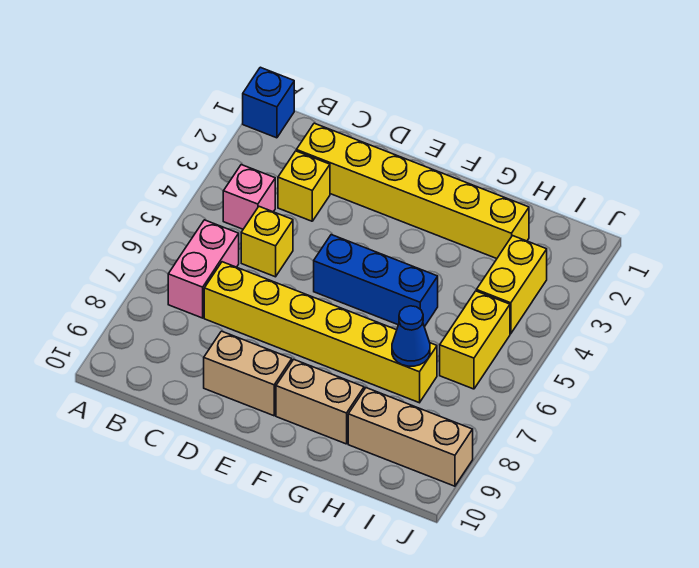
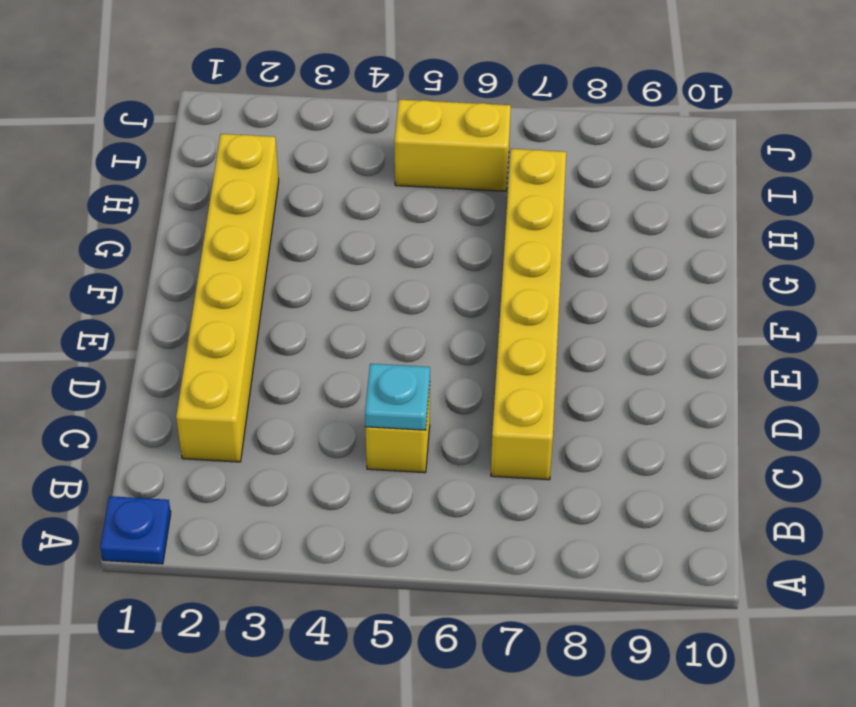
blue 1x1 plate [100,496,171,564] -> blue 1x1 brick [243,67,294,138]
cyan 1x1 plate [365,364,430,430] -> none
none -> pink 1x1 brick [223,165,275,229]
none -> pink 1x2 brick [168,220,239,318]
none -> yellow 1x1 brick [278,151,330,221]

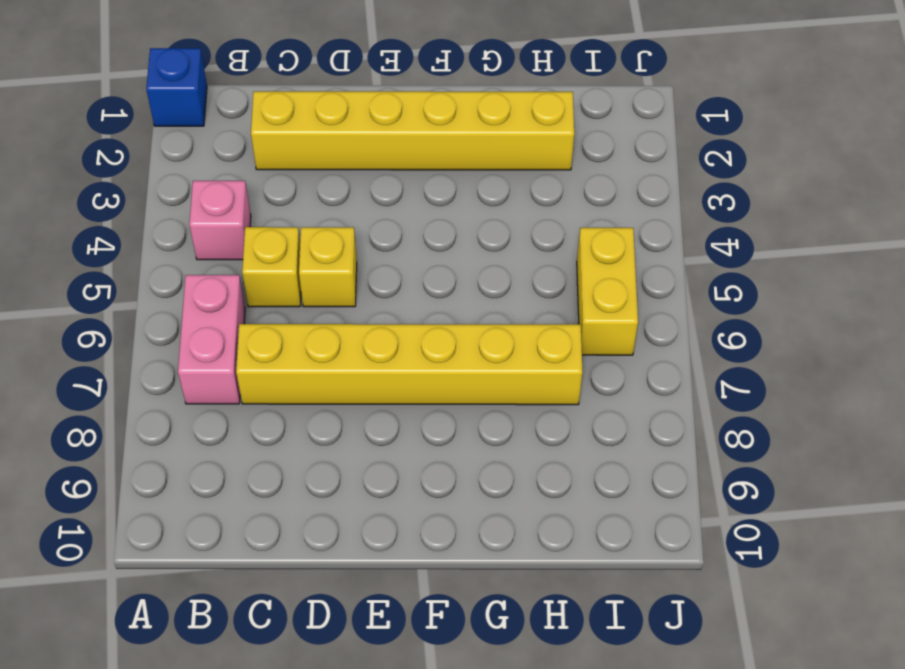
yellow 1x1 brick [299,227,357,307] -> yellow 1x1 brick moved to [278,151,330,221]
none -> tan 1x2 brick [204,331,292,416]
none -> blue 1x3 brick [314,235,438,327]
none -> tan 1x2 brick [276,360,364,444]

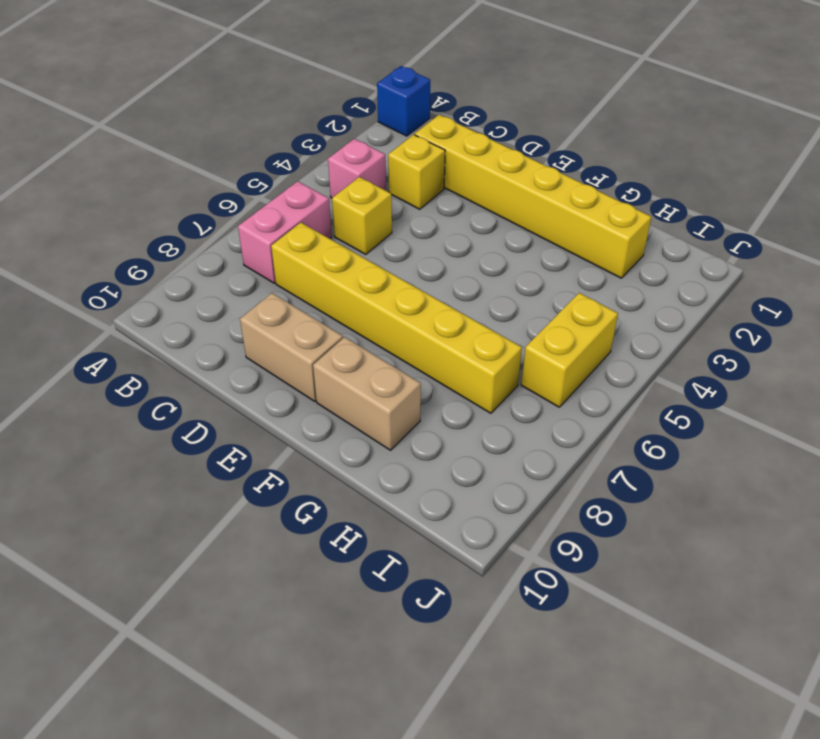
none -> blue 1x3 brick [314,235,438,327]
none -> tan 1x3 brick [348,388,473,486]
none -> yellow 1x2 brick [476,236,547,334]

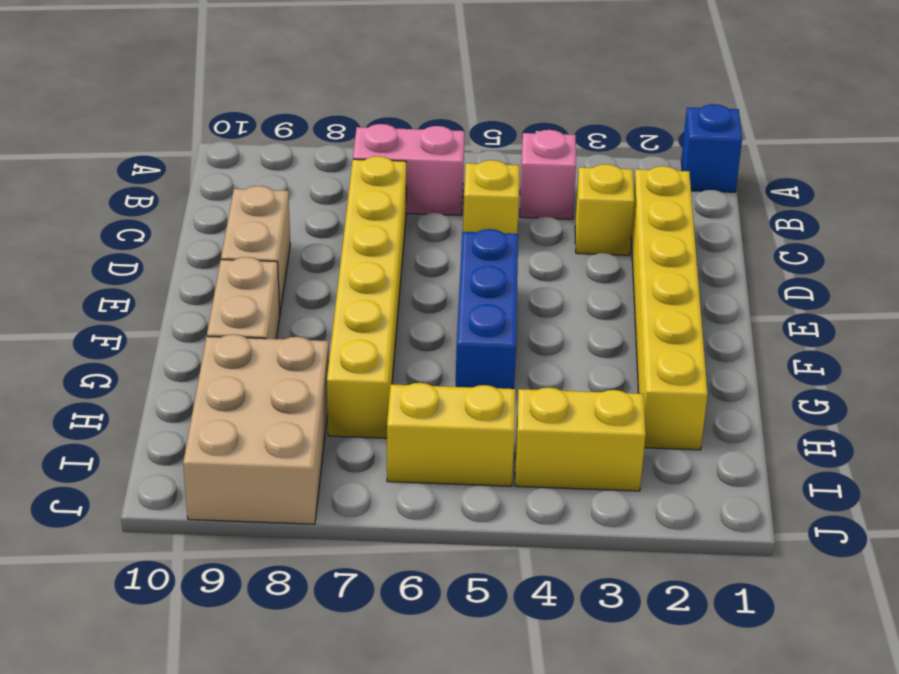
tan 2x3 brick [183,334,329,524] -> tan 1x3 brick [348,388,473,486]
none -> blue 1x1 cone [392,306,430,366]

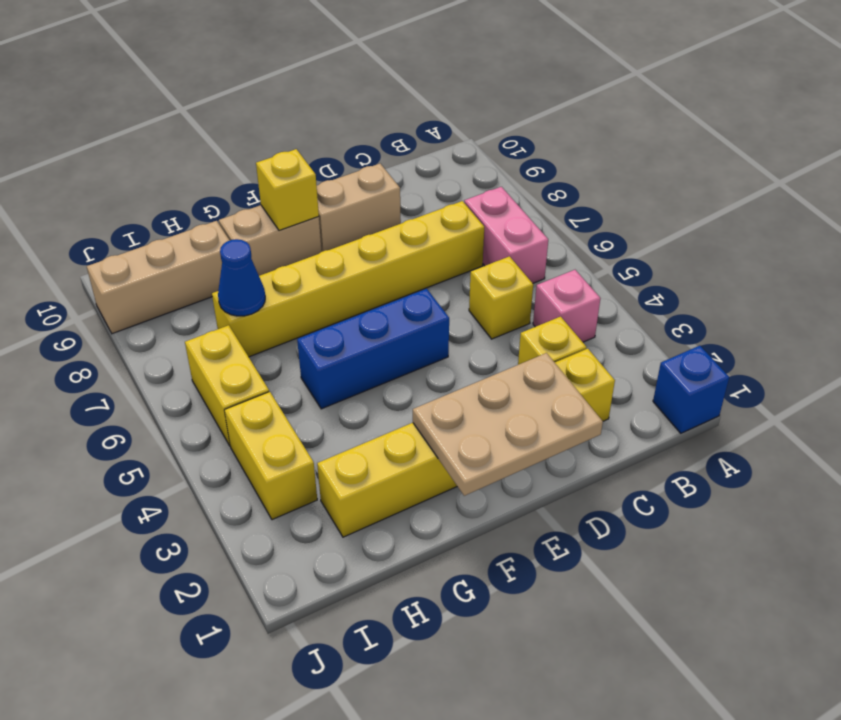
tan 2x3 plate [413,353,603,496] -> none
yellow 1x1 brick [256,149,319,230] -> none

